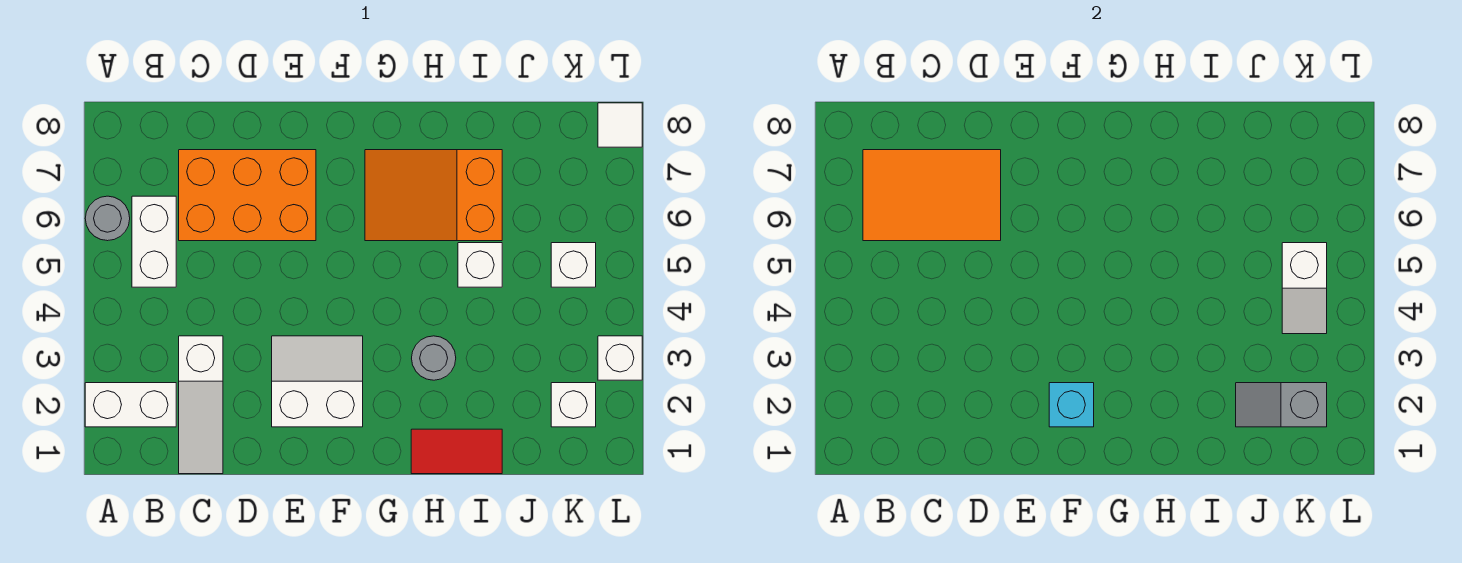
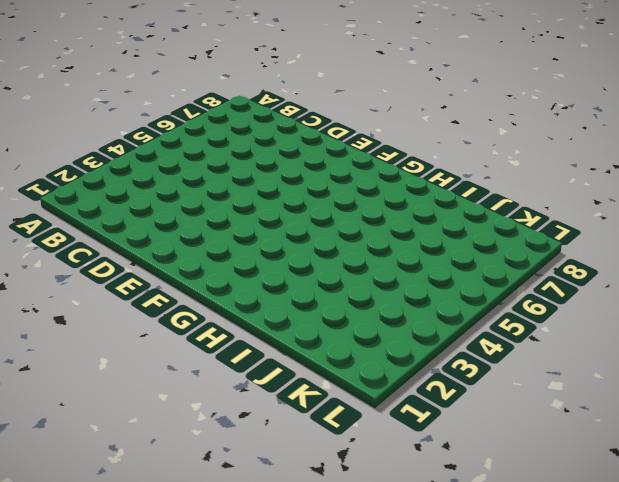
none -> white 1x2 brick [85,383,176,427]
none -> grey 1x1 round brick [85,196,130,241]
none -> white 1x2 brick [132,196,176,287]

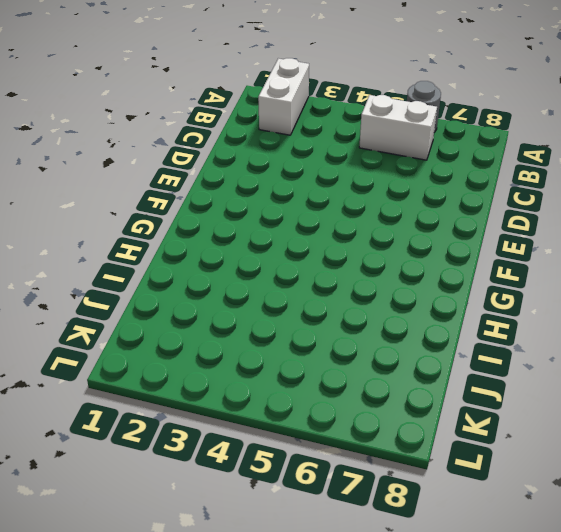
none -> white 1x3 slope [179,336,223,474]
none -> orange 2x3 brick [179,150,316,241]
none -> white 2x2 slope [272,336,363,427]

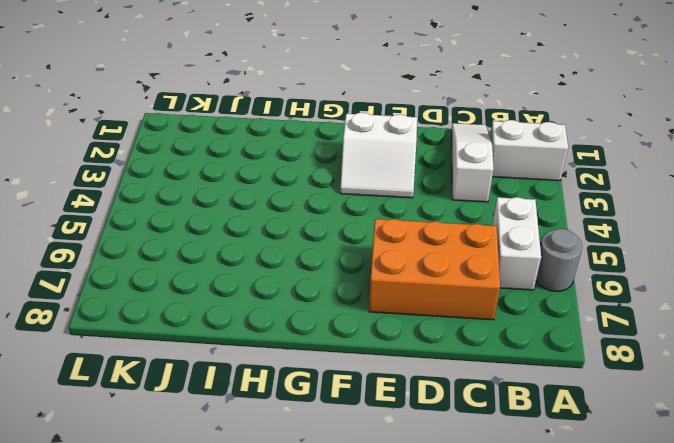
none -> orange 2x3 slope [365,150,502,241]
none -> red 1x2 tile [411,429,502,474]
none -> grey 1x1 round brick [412,336,456,380]

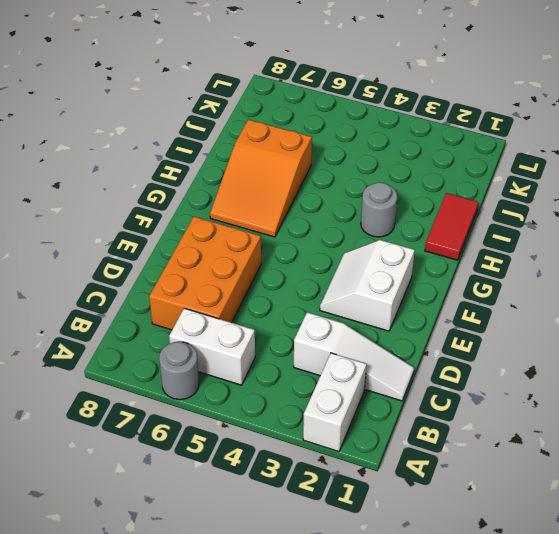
none -> white 1x1 brick [458,243,502,287]
none -> white 1x1 brick [551,383,596,427]
none -> white 1x1 brick [551,243,596,287]

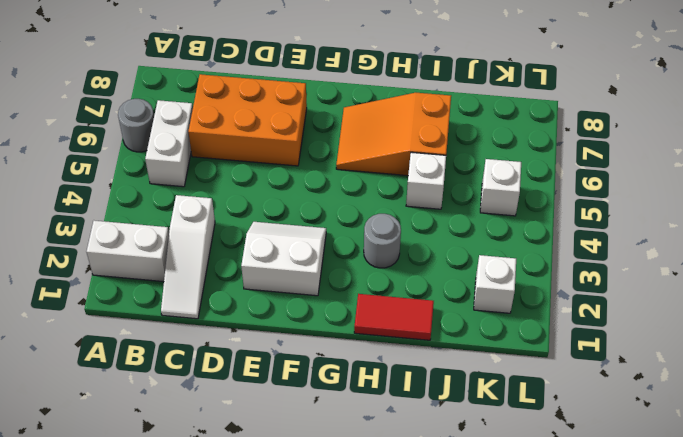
none -> white 1x1 brick [598,336,642,380]
none -> white 1x1 tile [598,103,642,147]
none -> orange 2x3 tile [863,150,1001,241]

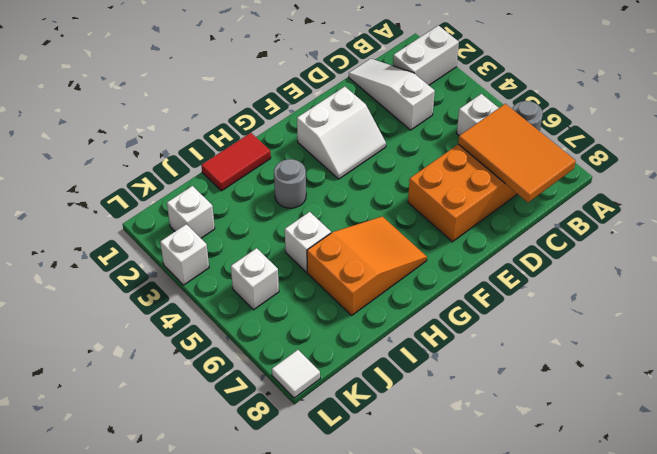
orange 2x3 tile [458,104,576,202] -> orange 2x3 tile turned to [863,150,1001,241]
none -> cyan 1x1 brick [1049,383,1094,427]
none -> grey 1x2 slope [1236,383,1327,427]
none -> white 1x2 slope [1282,243,1327,334]

